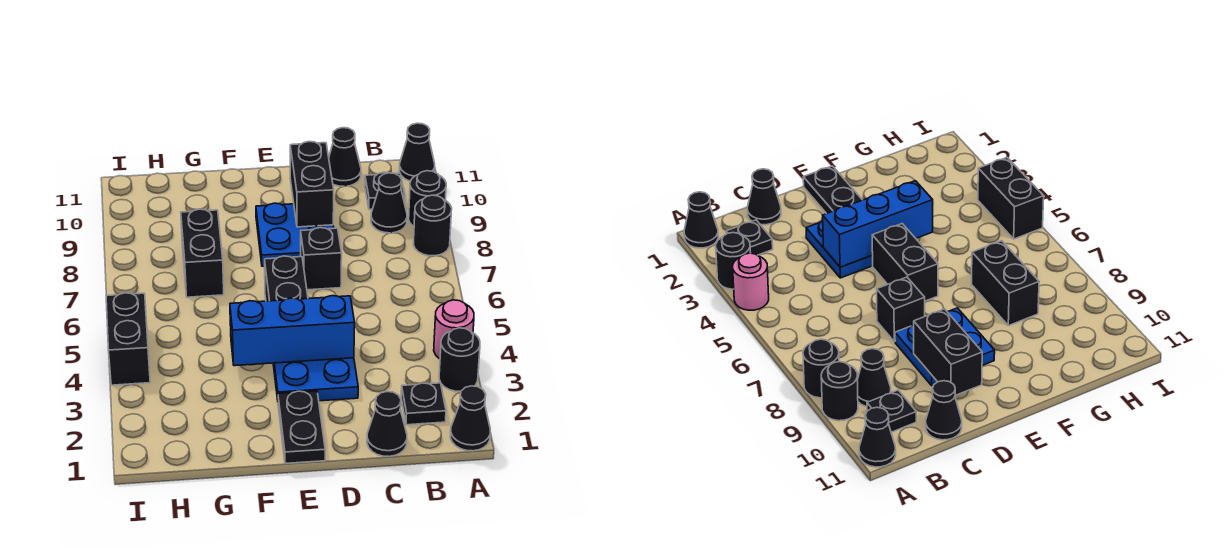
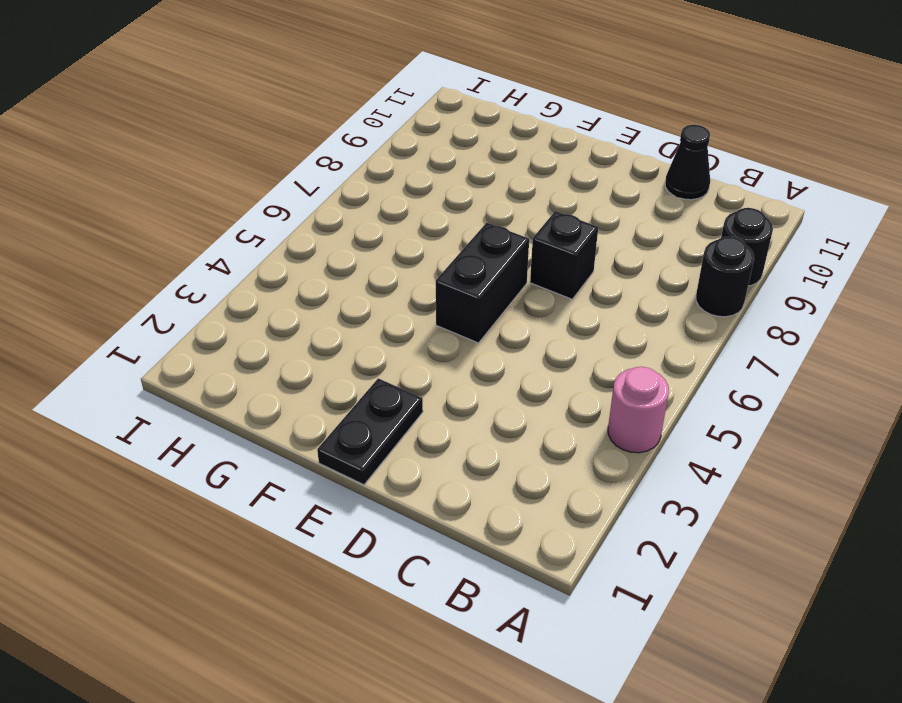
none -> black 1x1 cone [450,386,490,451]
none -> black 1x1 round brick [439,328,480,391]
none -> black 1x1 cone [399,123,435,181]

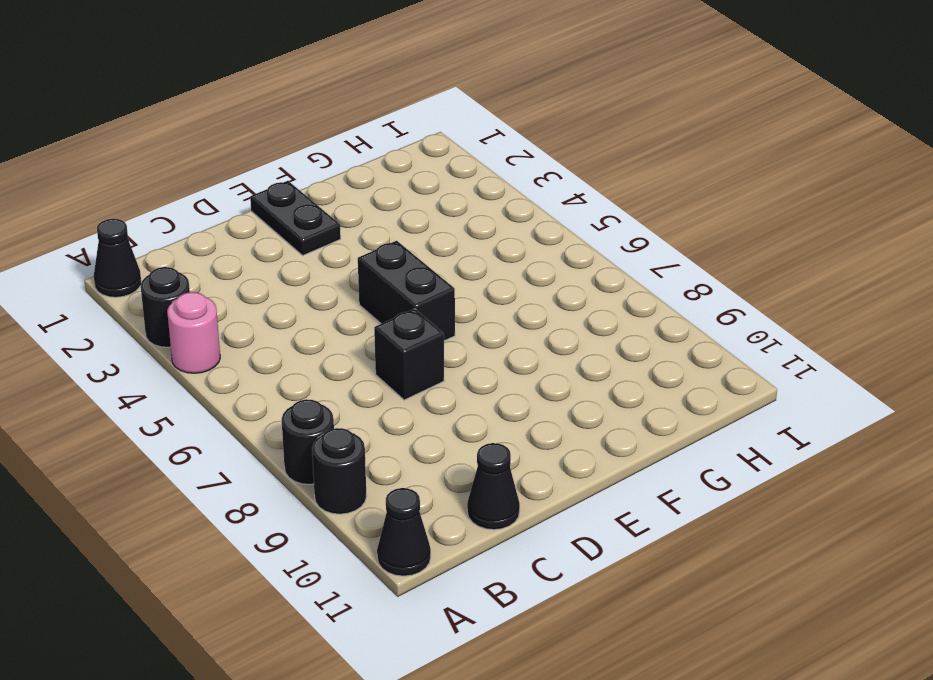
none -> black 1x1 plate [401,383,446,425]
none -> black 1x1 cone [371,173,407,233]
none -> black 1x1 plate [365,172,405,209]

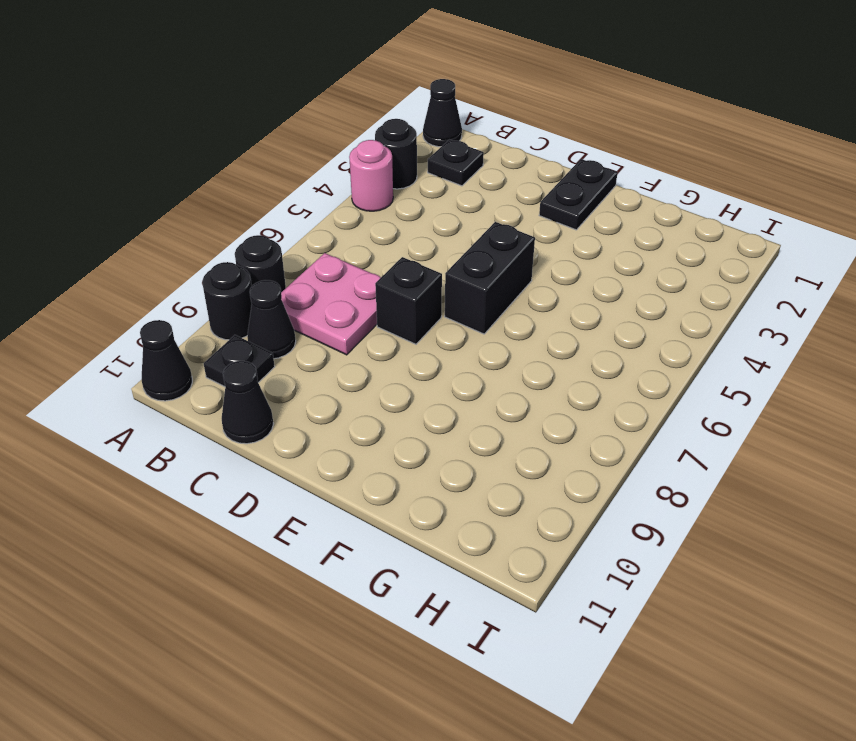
pink 2x2 plate [281,253,381,355] -> none
none -> black 1x1 cone [367,392,407,456]
none -> blue 2x2 plate [273,358,358,401]
none -> blue 2x2 plate [256,203,334,266]

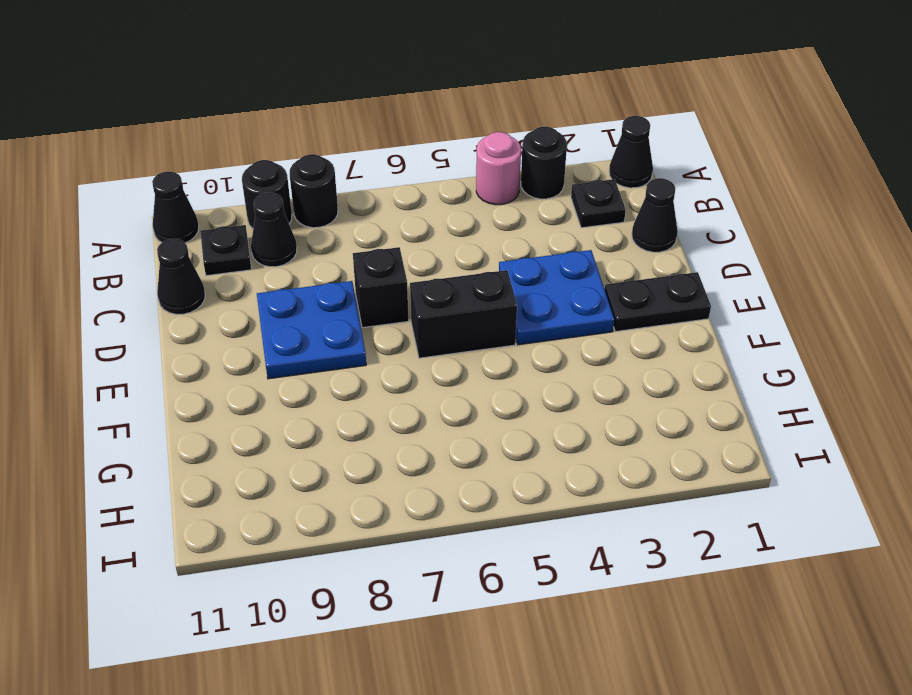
none -> black 1x2 brick [181,209,224,297]
none -> black 1x2 brick [106,293,150,385]
none -> blue 1x3 brick [230,296,355,366]

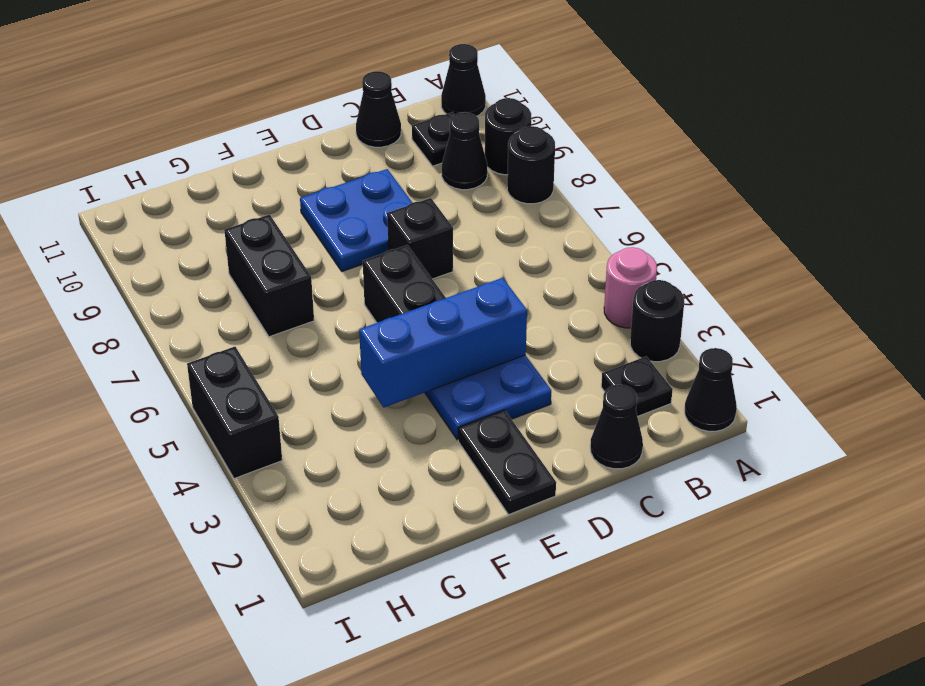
none -> black 1x2 brick [290,142,334,227]

